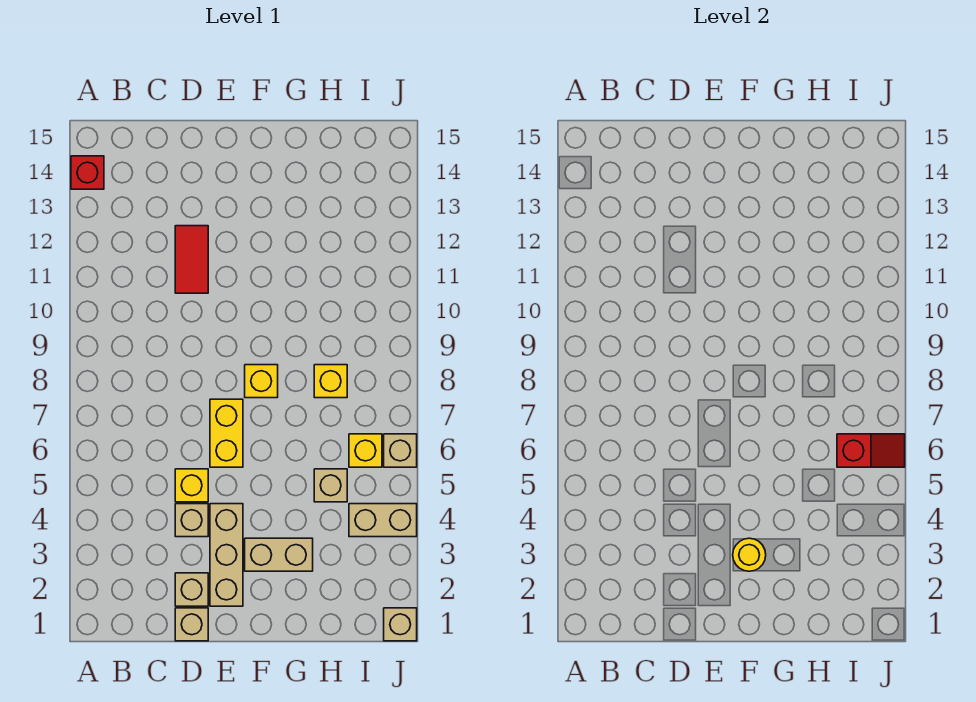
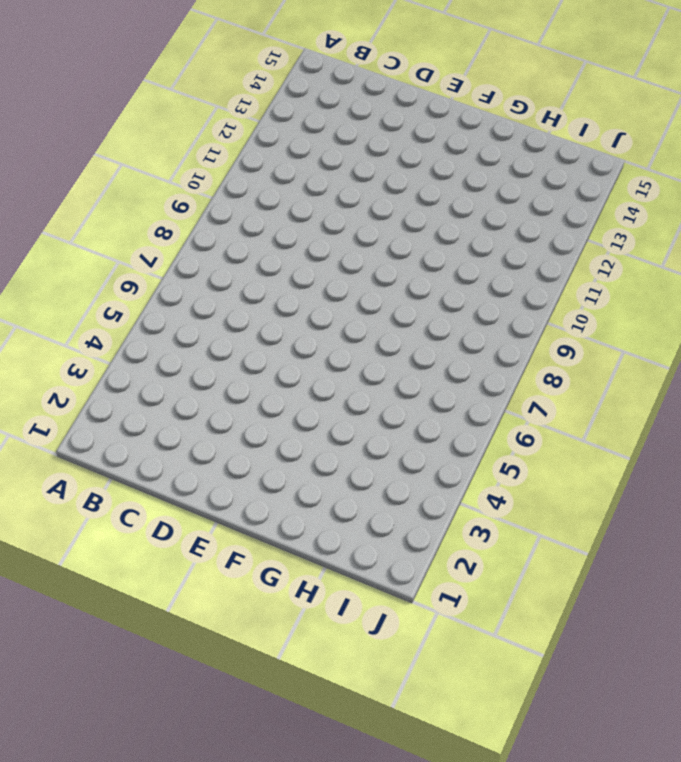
none -> red 1x1 brick [71,156,104,189]
none -> tan 1x1 brick [175,608,208,641]
none -> tan 1x1 brick [175,573,208,606]

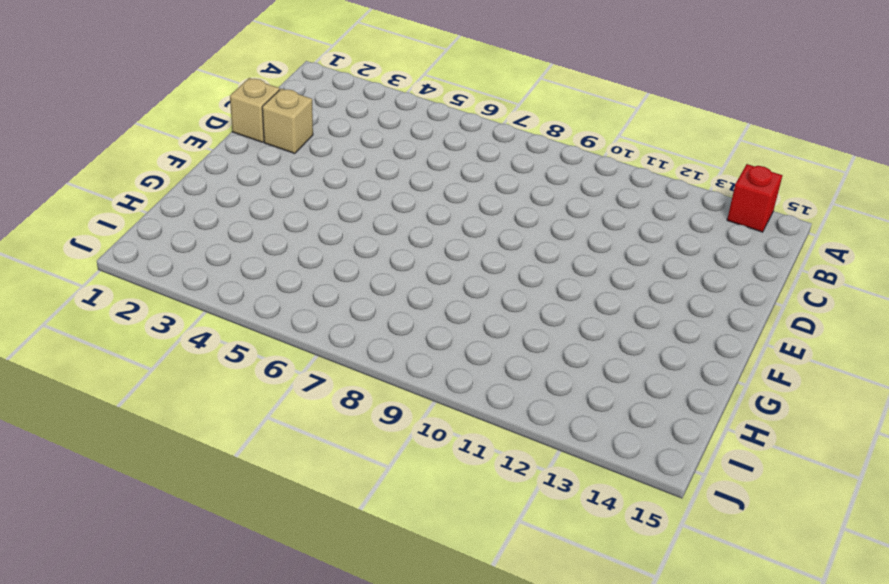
none -> tan 1x1 brick [175,504,208,537]
none -> yellow 1x1 brick [175,469,208,502]
none -> red 1x2 tile [175,226,208,293]

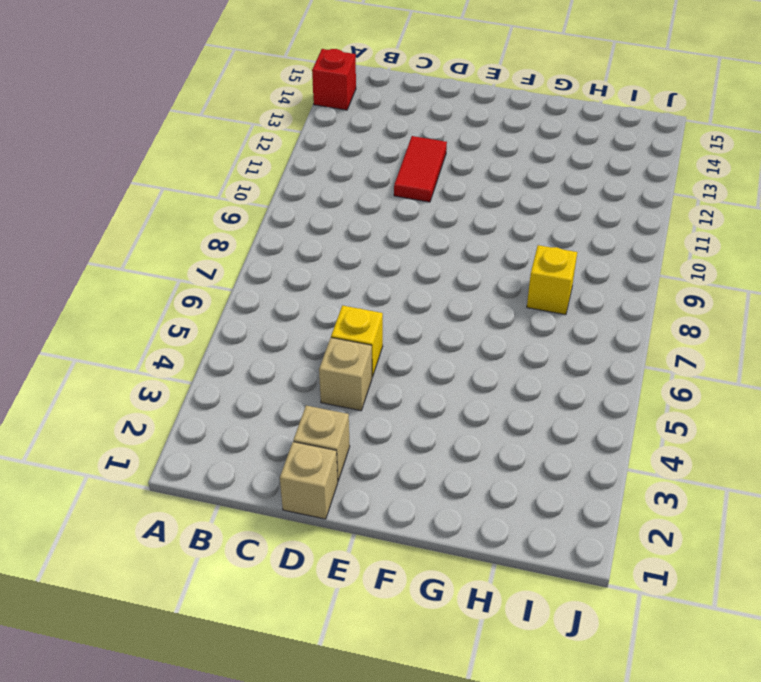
none -> tan 1x3 brick [210,504,243,606]
none -> yellow 1x2 brick [210,399,243,467]
none -> tan 1x2 brick [245,538,313,571]

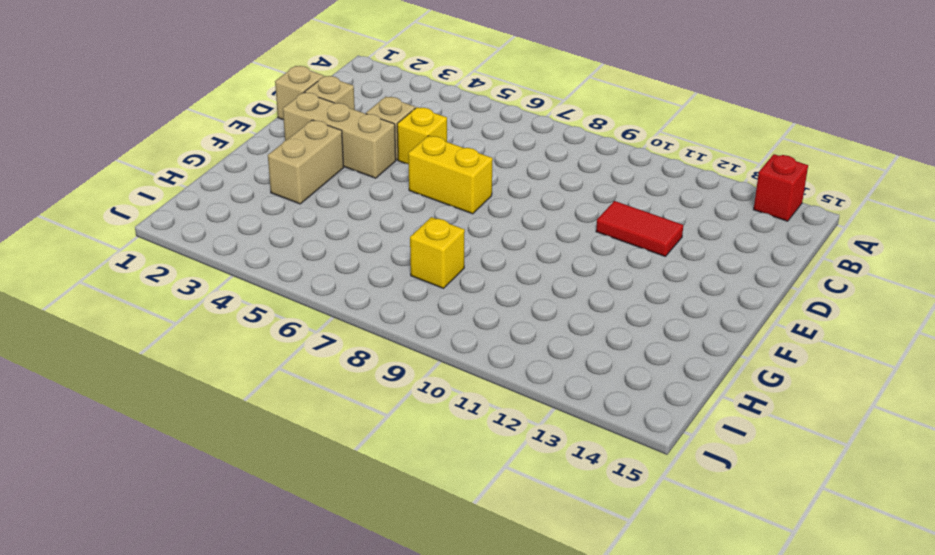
none -> yellow 1x1 brick [245,365,278,398]
none -> tan 1x1 brick [314,469,347,502]
none -> tan 1x2 brick [349,504,417,537]

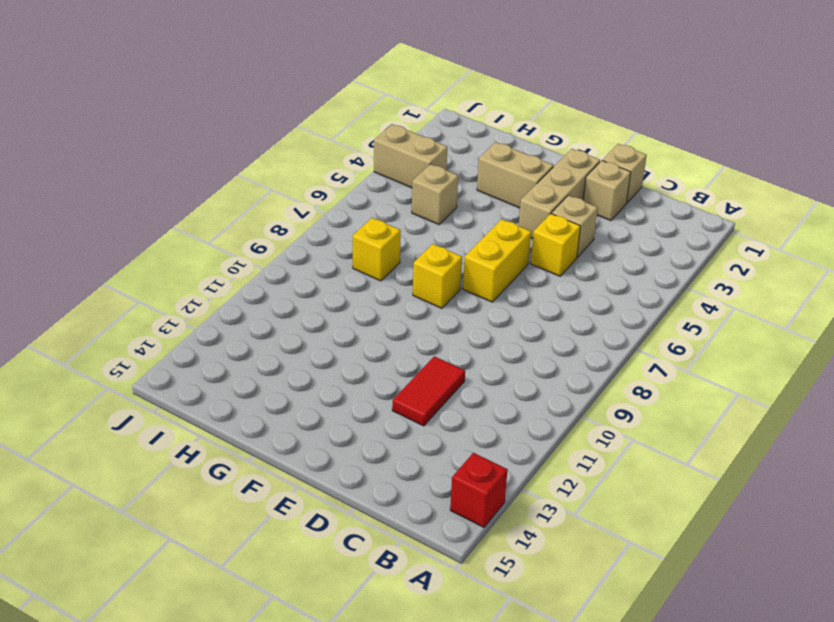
none -> yellow 1x1 brick [349,434,382,467]
none -> tan 1x1 brick [384,608,417,641]
none -> tan 1x1 brick [384,434,417,467]

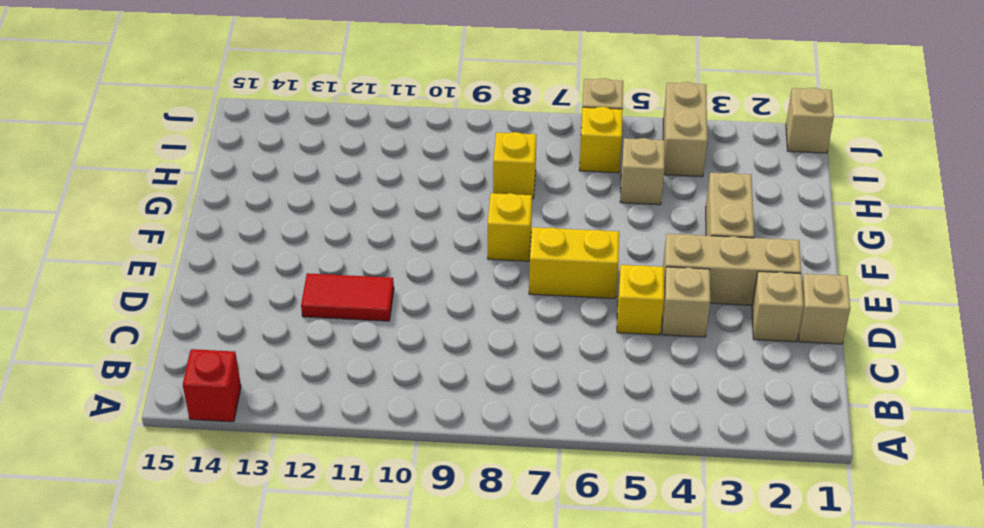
none -> yellow 1x1 round brick [733,538,766,571]
none -> red 1x2 slope [837,434,905,467]

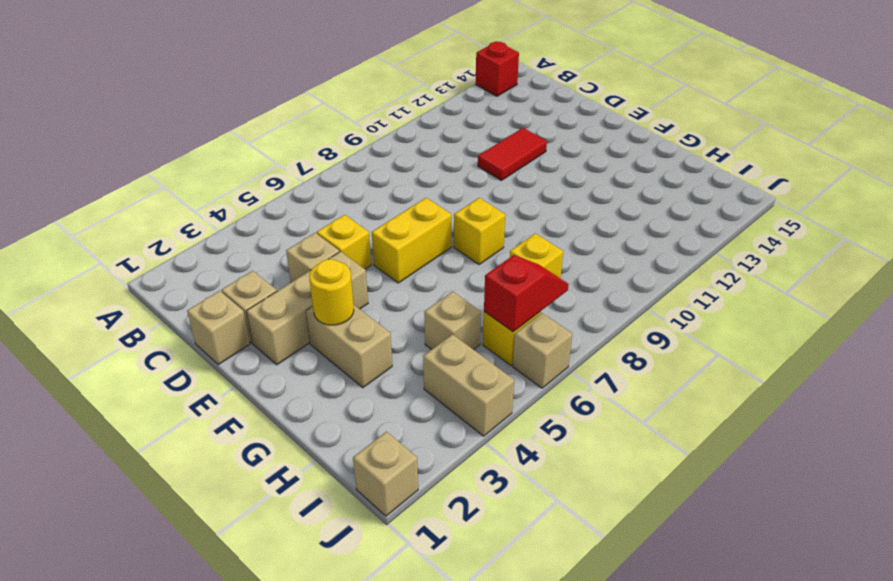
red 1x2 slope [484,255,569,332] -> red 1x2 slope turned to [837,434,905,467]

